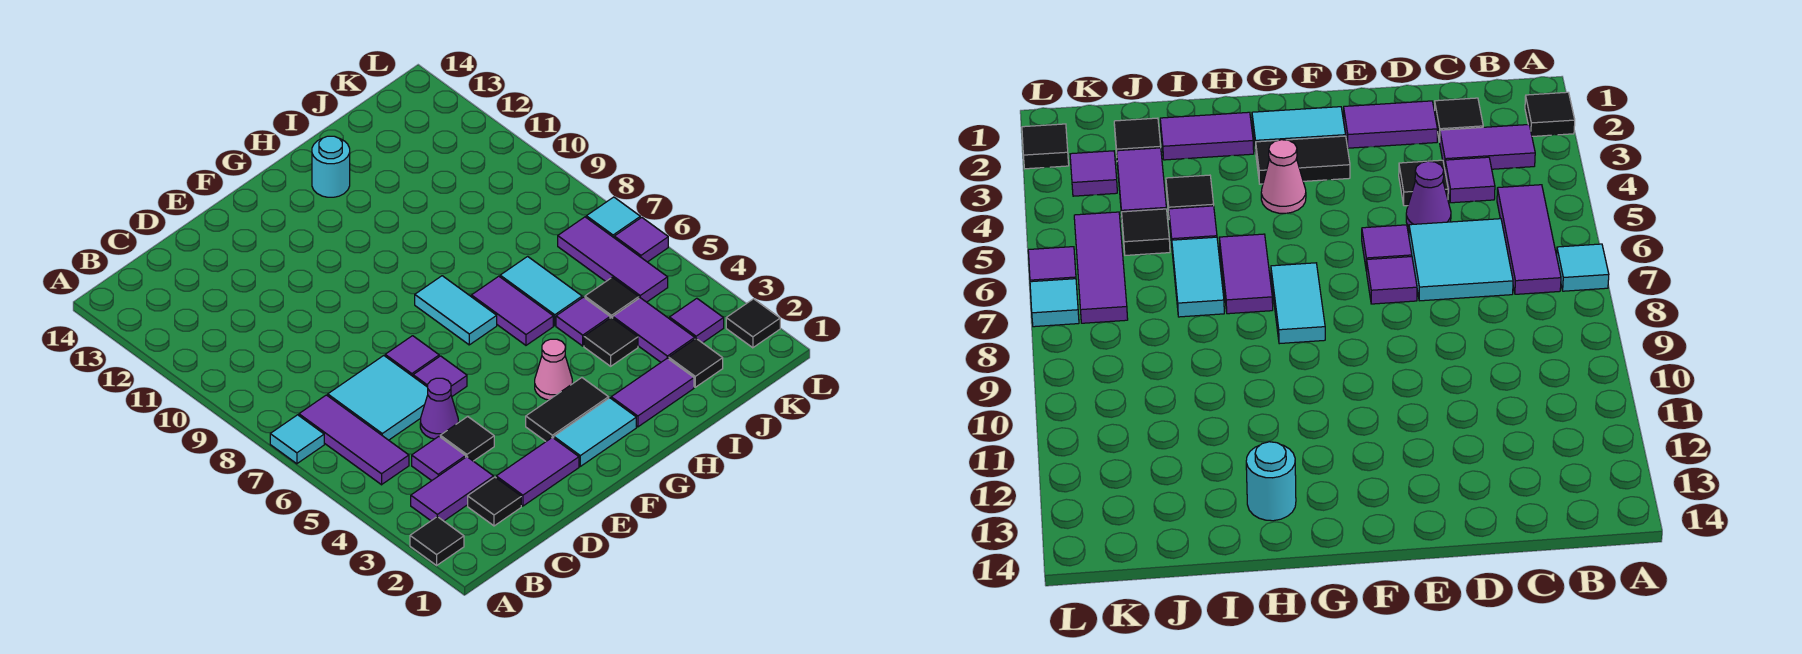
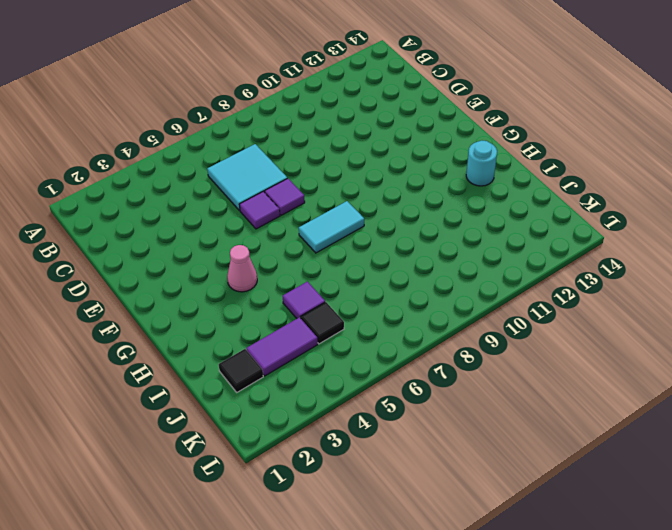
none -> black 1x1 tile [410,517,464,565]
none -> cyan 1x1 tile [270,415,324,464]
none -> purple 1x2 tile [411,457,494,521]
none -> purple 1x3 tile [299,395,409,485]

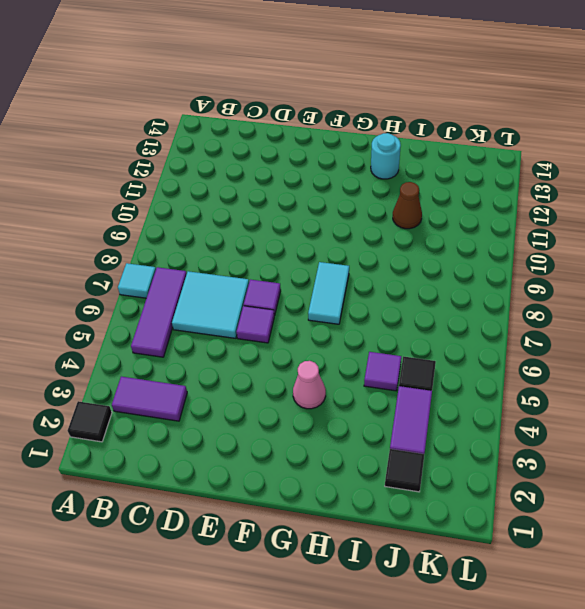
brown 1x1 cone [393,182,422,229] -> none
none -> black 1x1 tile [468,477,521,526]
none -> purple 1x1 tile [412,437,466,481]
none -> purple 1x2 tile [496,437,579,506]
none -> black 1x1 tile [440,417,494,461]

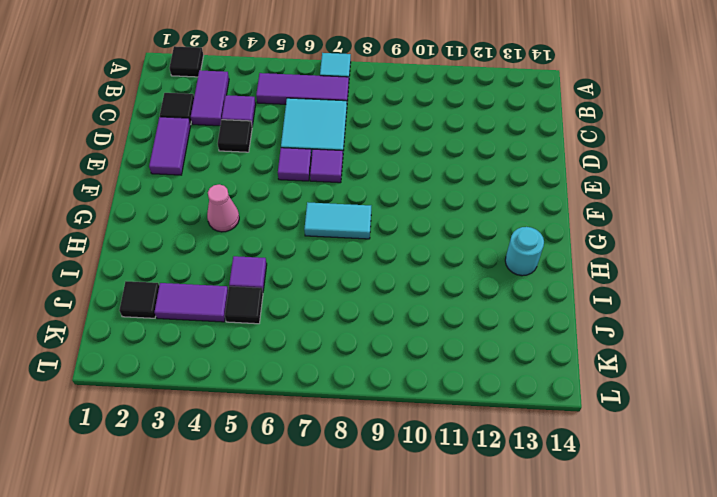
none -> purple 1x1 cone [420,378,458,439]
none -> cyan 1x2 tile [554,398,636,466]
none -> black 1x2 tile [526,378,609,441]
none -> purple 1x2 tile [611,358,694,427]

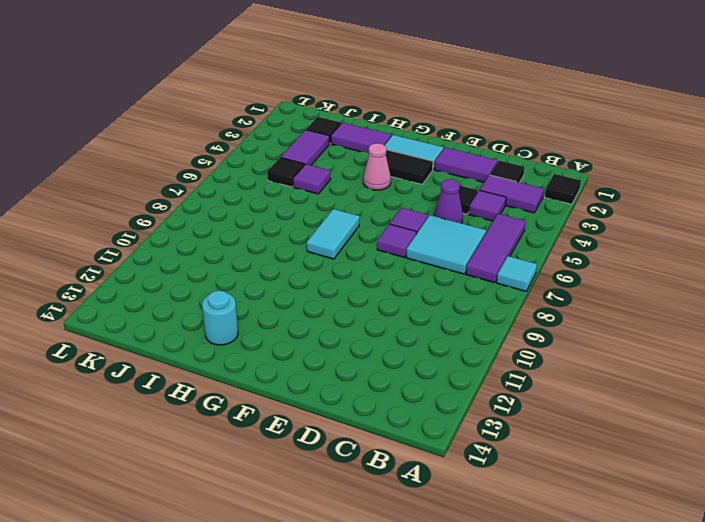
none -> purple 1x2 tile [471,276,553,345]
none -> black 1x1 tile [584,317,638,366]
none -> cyan 1x2 tile [500,257,582,326]
none -> purple 1x1 tile [670,298,724,343]

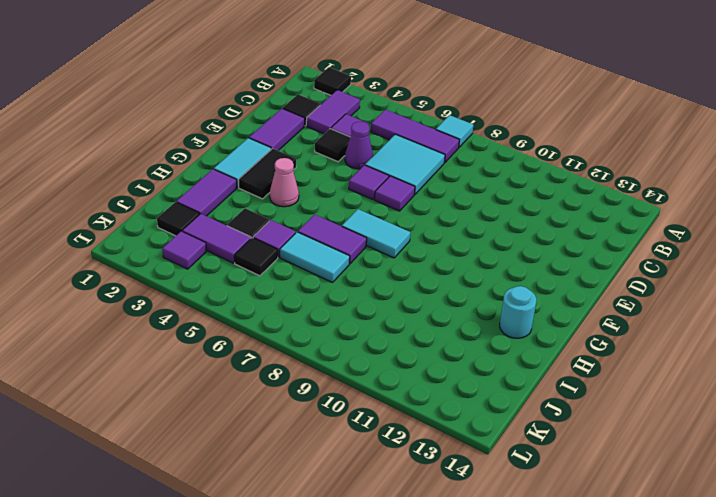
none -> purple 1x3 tile [558,217,668,302]
none -> black 1x1 tile [726,299,780,348]
none -> purple 1x1 tile [614,217,668,262]
none -> cyan 1x1 tile [586,197,640,237]

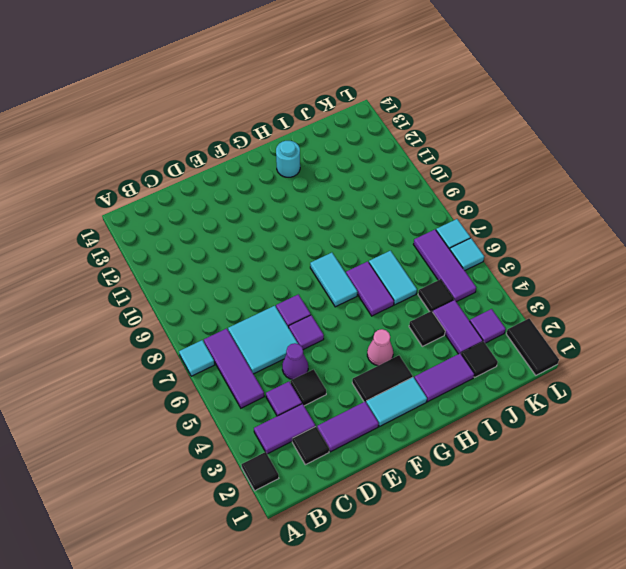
black 1x2 tile [506,319,559,375] -> black 1x1 tile [726,299,780,348]
cyan 1x1 tile [450,238,484,270] -> purple 1x1 tile [614,217,668,262]
none -> purple 1x1 tile [556,297,610,346]

